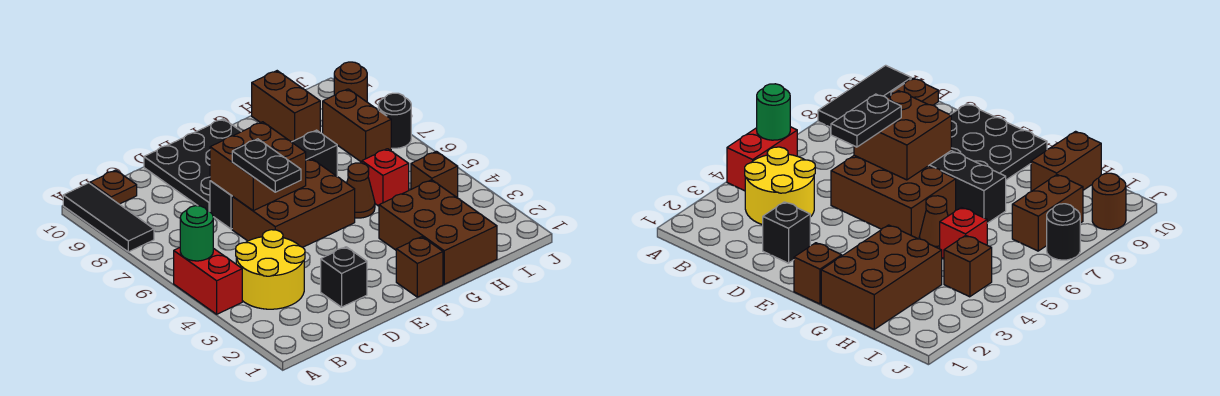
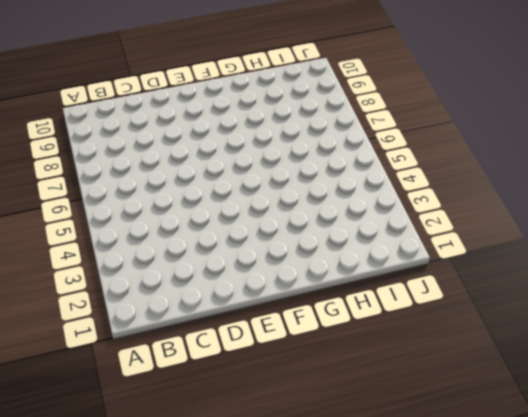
none -> red 1x2 brick [174,247,242,314]
none -> black 1x3 tile [63,183,154,252]
none -> yellow 2x2 round brick [236,230,305,309]

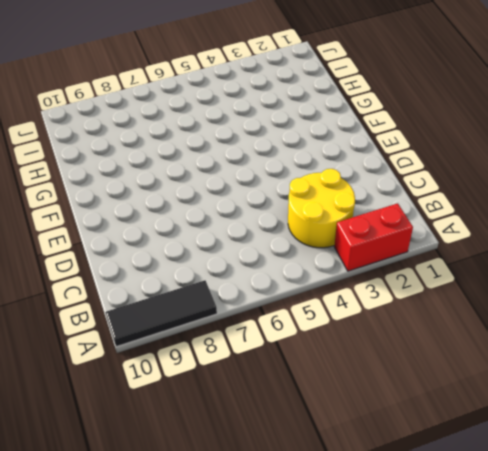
red 1x2 brick [334,203,413,271] -> red 1x2 brick moved to [174,247,242,314]
none -> brown 1x1 plate [90,170,137,204]
none -> black 1x1 brick [321,247,367,307]
none -> brown 2x3 brick [232,159,355,247]

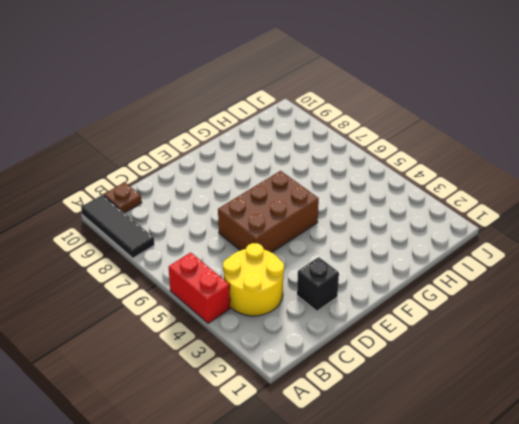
none -> black 1x4 brick [210,130,337,229]
none -> black 3x3 plate [144,119,241,212]
none -> brown 1x1 brick [396,237,443,297]

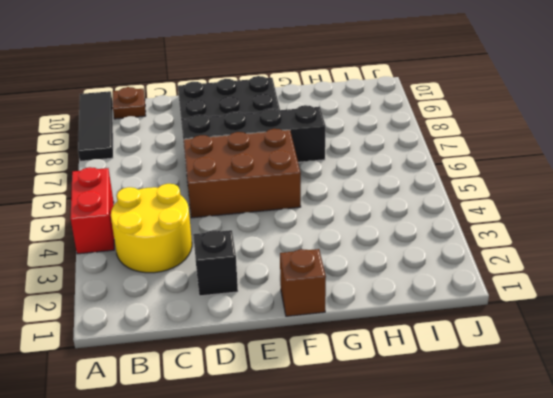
none -> brown 2x3 brick [379,180,497,284]
none -> brown 1x1 cone [347,163,375,218]
none -> red 1x1 brick [362,149,409,206]

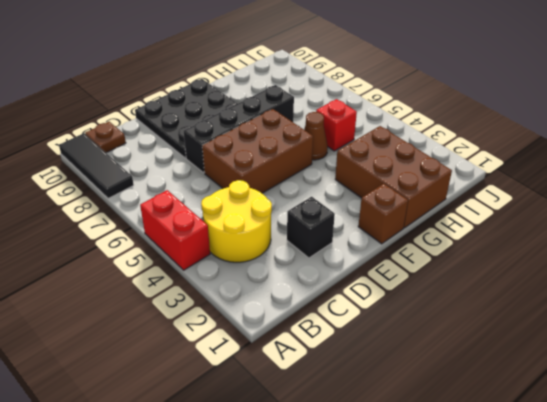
none -> brown 1x2 brick [252,71,320,142]
none -> brown 1x1 brick [411,151,458,198]
none -> brown 1x2 brick [323,89,391,162]

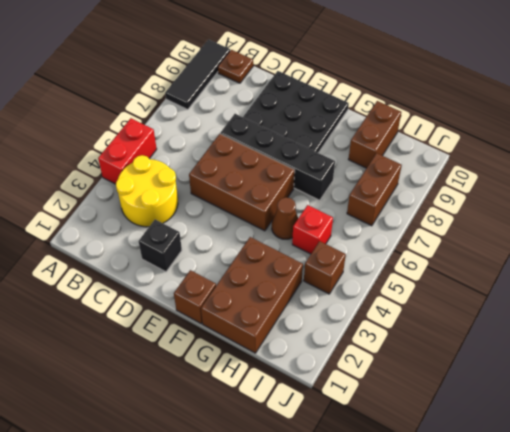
none -> black 1x1 round brick [378,93,411,148]
none -> brown 1x1 round brick [334,62,367,102]
none -> green 1x1 round brick [180,206,213,261]

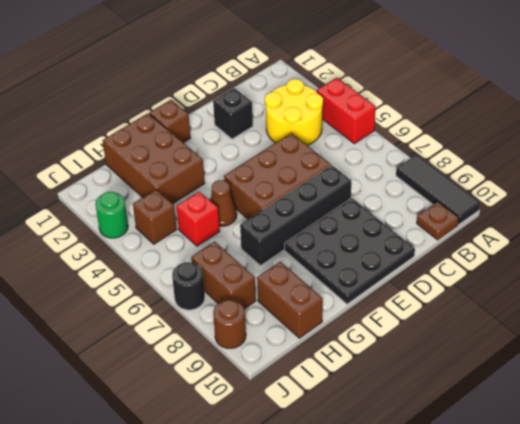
green 1x1 round brick [95,192,128,238] -> green 1x1 round brick moved to [180,206,213,261]
none -> brown 2x2 brick [210,122,306,211]
none -> black 1x2 plate [232,139,301,192]

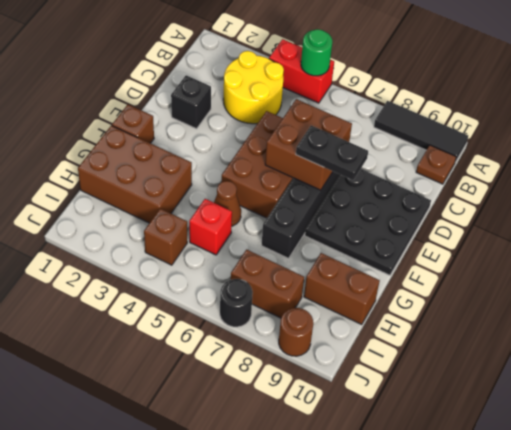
black 1x2 plate [296,126,368,180] -> black 1x2 plate moved to [232,139,301,192]

